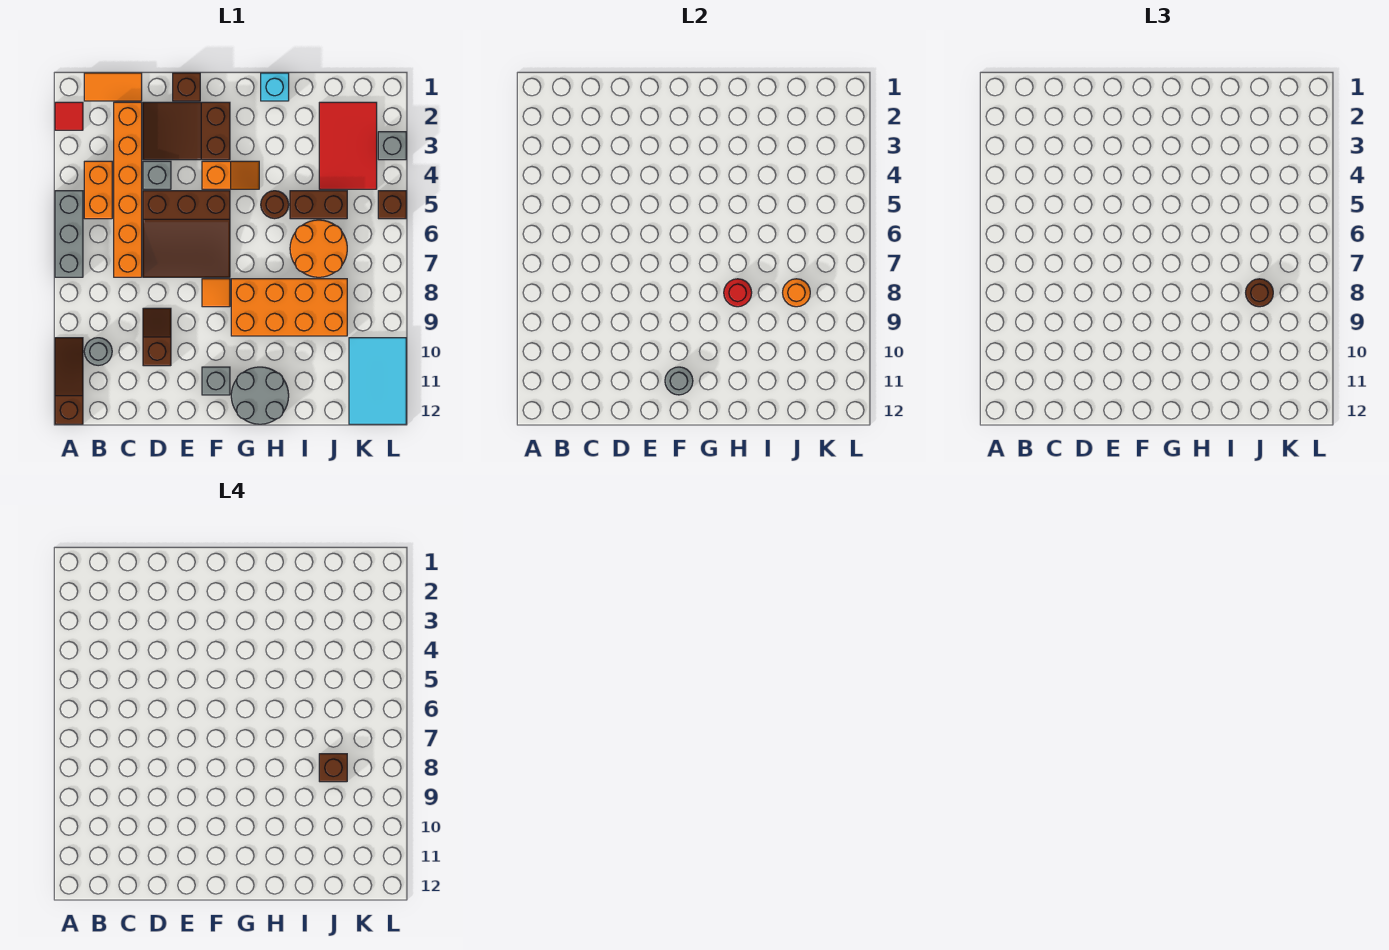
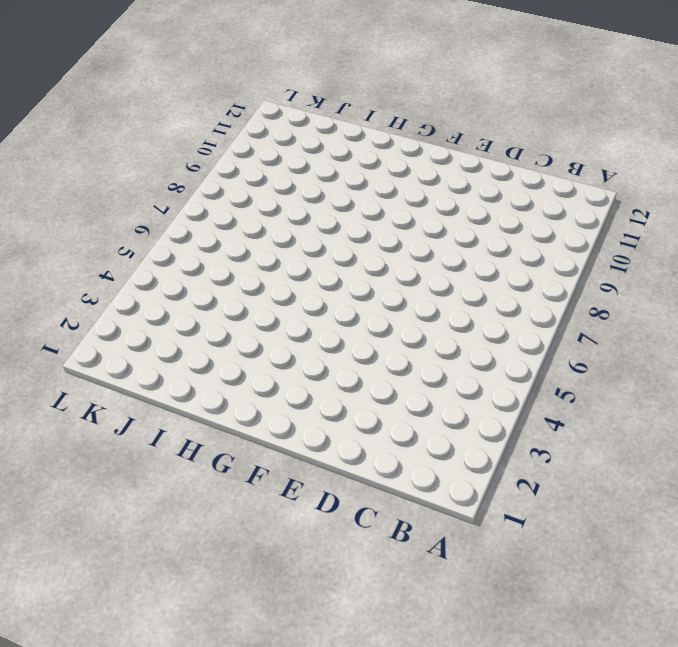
none -> red 1x1 tile [55,102,83,130]
none -> grey 1x3 brick [55,191,83,277]
none -> brown 1x3 slope [55,338,83,424]
none -> orange 1x2 tile [84,73,142,101]

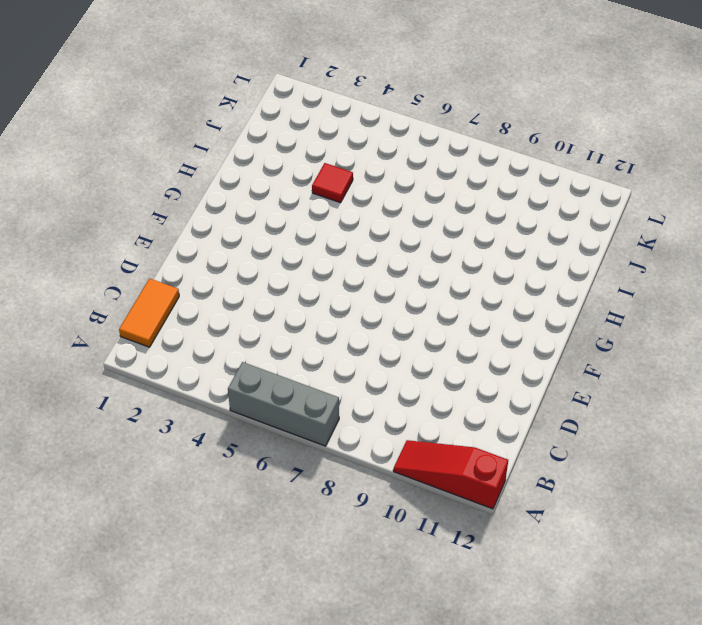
red 1x3 slope [393,440,508,509] -> brown 1x3 slope [55,338,83,424]
red 1x1 tile [312,163,353,203] -> red 1x1 tile moved to [55,102,83,130]
none -> orange 1x2 brick [84,161,112,219]
none -> grey 1x1 round brick [84,338,112,366]
none -> orange 1x6 brick [114,102,142,277]
none -> brown 2x3 slope [143,102,230,160]

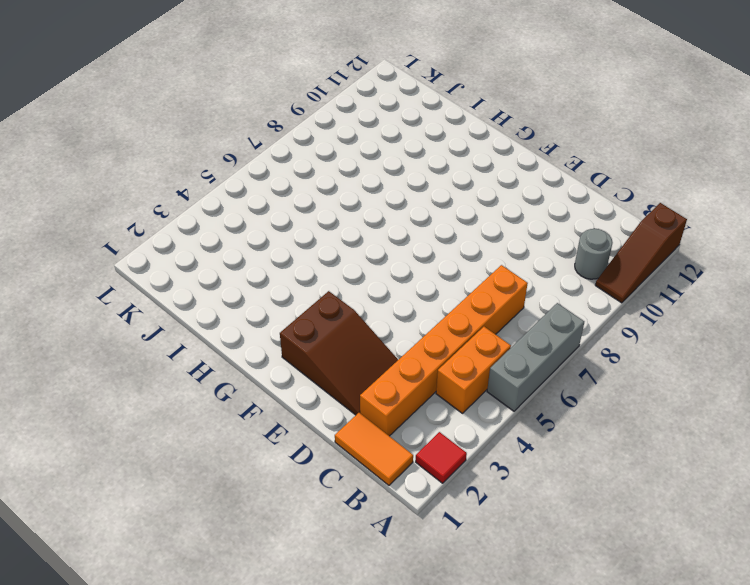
none -> grey 1x1 brick [143,161,171,189]
none -> brown 3x3 slope [143,191,230,277]
none -> brown 1x2 slope [143,308,171,366]
none -> brown 1x1 brick [173,73,200,101]

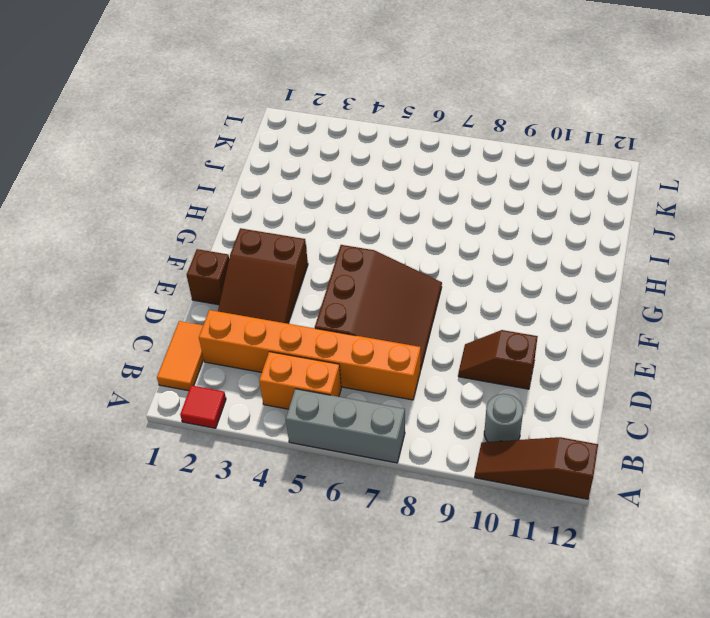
none -> grey 1x1 brick [143,161,171,189]
none -> orange 1x2 slope [202,161,259,189]
none -> orange 1x1 tile [202,279,230,307]
none -> grey 1x1 brick [202,367,230,395]

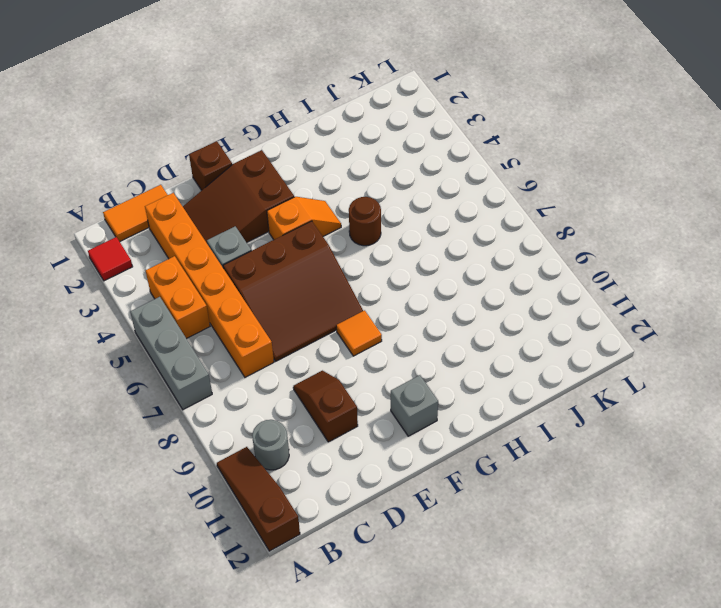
none -> orange 2x4 brick [231,279,347,336]
none -> grey 2x2 round brick [231,367,289,424]
none -> cyan 1x1 brick [261,73,289,101]
none -> brown 1x2 brick [290,191,347,219]

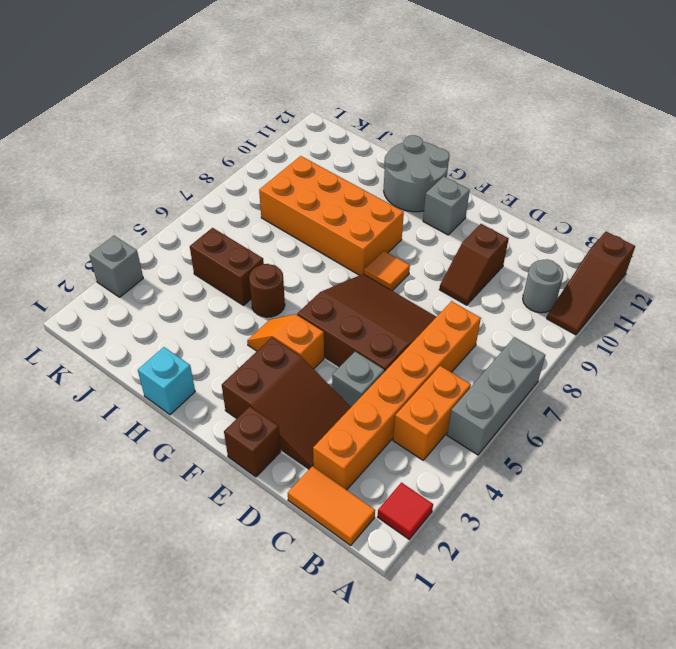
none -> orange 2x2 round brick [290,220,347,277]
none -> red 2x3 tile [319,102,377,189]
none -> cyan 2x3 tile [349,338,406,424]
none -> brown 1x1 brick [378,191,406,219]

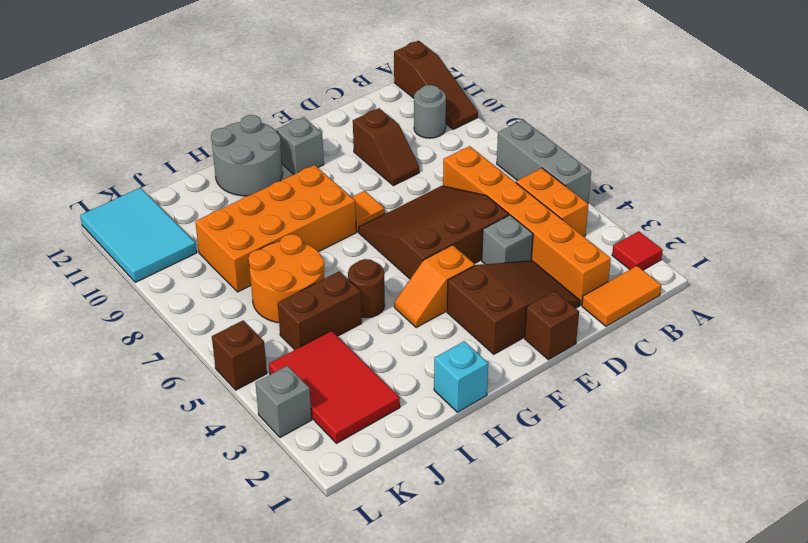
none -> grey 1x1 round brick [665,367,693,395]
none -> red 1x1 round brick [724,279,752,307]
none -> orange 1x1 round brick [783,279,810,307]
none -> brown 1x1 round brick [1246,279,1273,307]

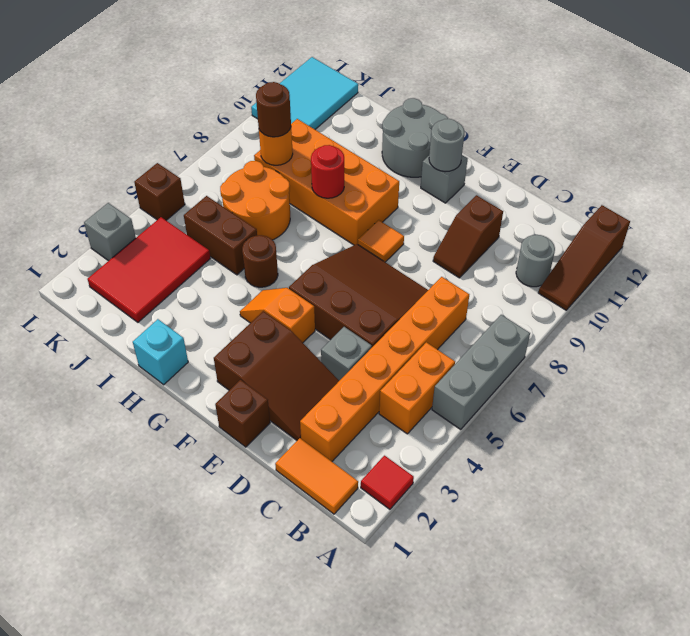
none -> brown 1x1 brick [319,754,347,782]

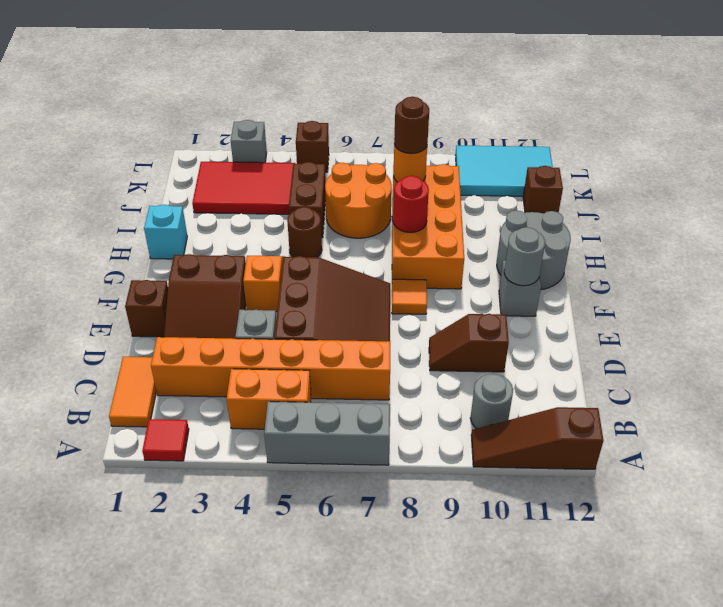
brown 1x1 brick [523,166,563,213] -> brown 1x1 brick moved to [319,754,347,782]

